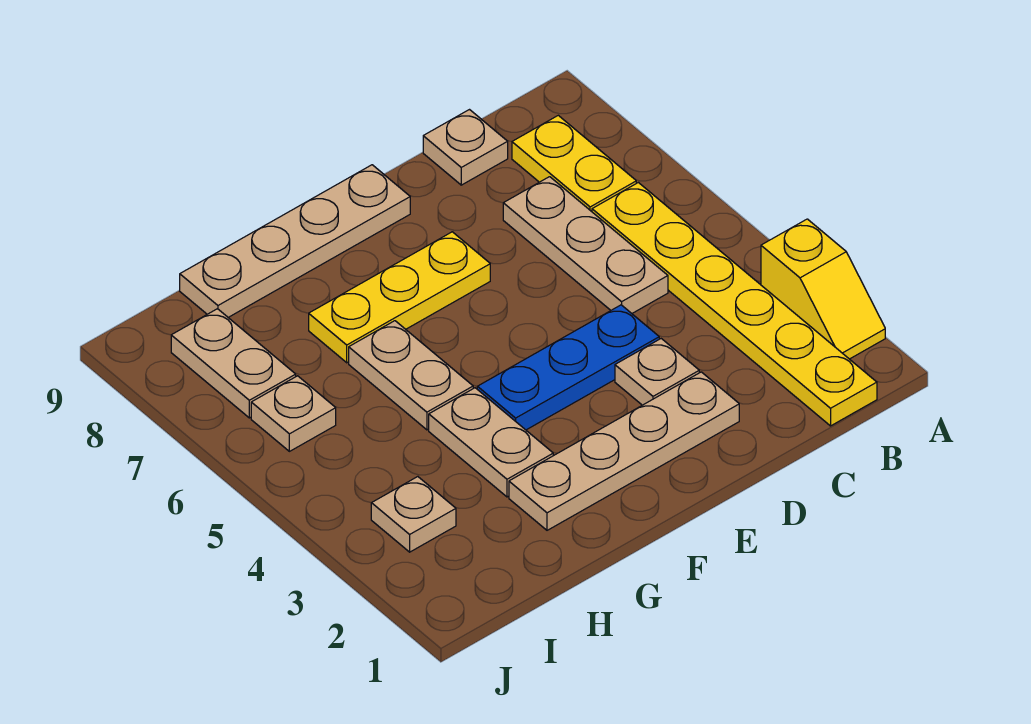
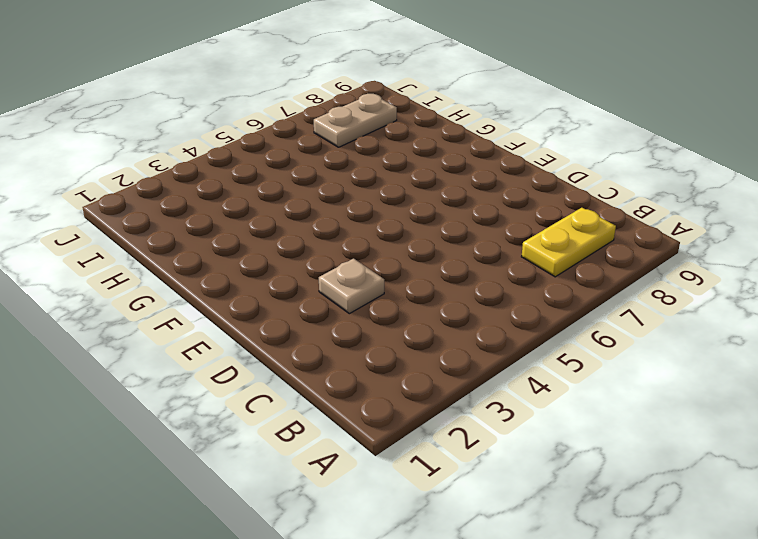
none -> yellow 1x2 slope [761,219,885,359]
none -> yellow 1x6 plate [592,183,877,426]
none -> tan 1x3 plate [503,177,668,313]

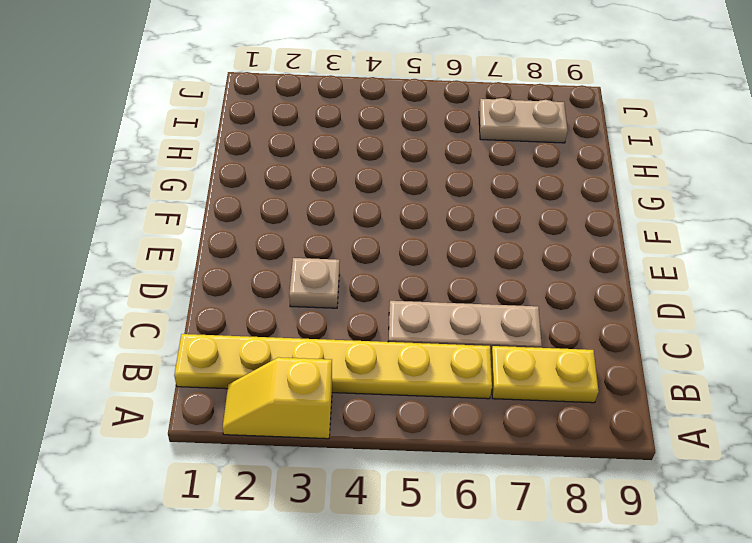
none -> tan 1x1 plate [423,110,508,185]
none -> tan 1x4 plate [509,372,739,530]
none -> blue 1x3 plate [477,305,659,430]

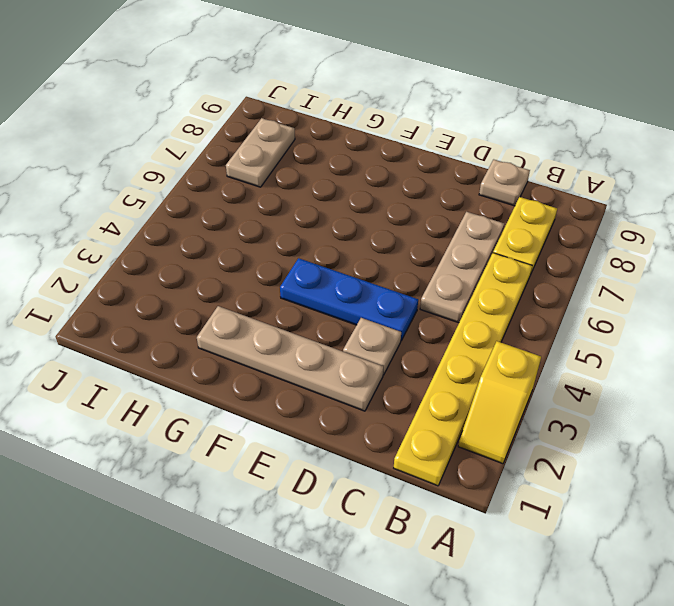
none -> yellow 1x3 plate [309,232,490,363]
none -> tan 1x4 plate [180,165,410,318]
none -> tan 1x2 plate [429,388,553,497]

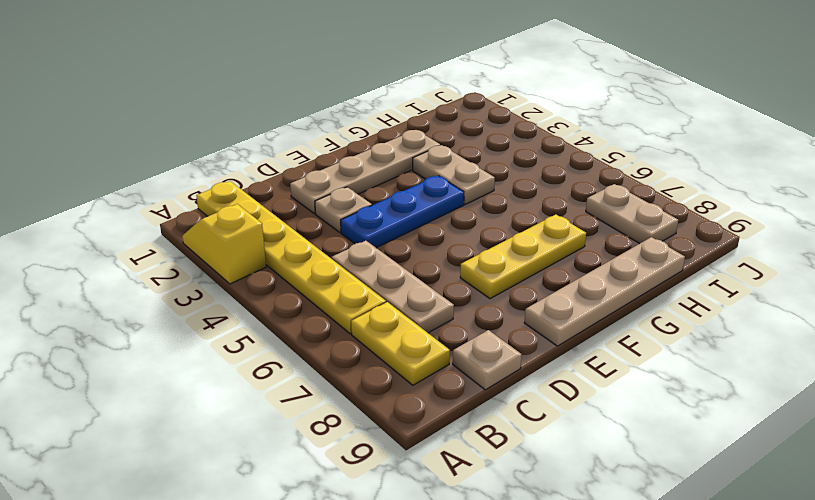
none -> tan 1x2 plate [349,321,473,430]
none -> tan 1x1 plate [371,477,456,552]
none -> tan 1x1 plate [251,376,336,451]

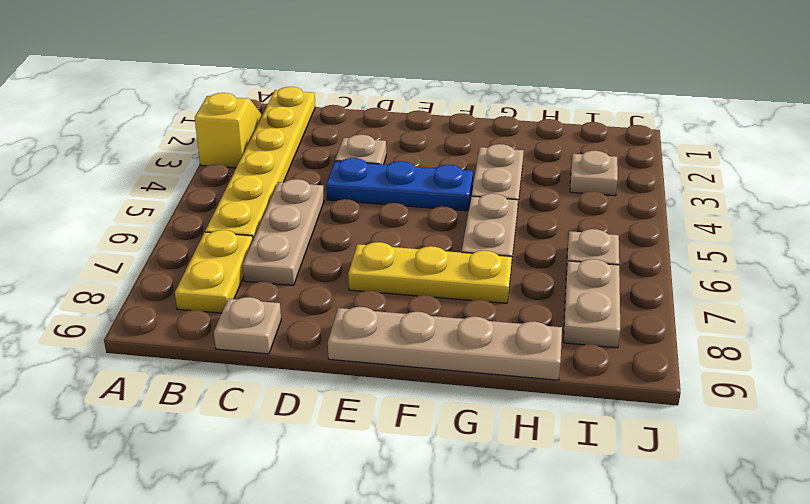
none -> tan 1x4 plate [509,372,739,530]

